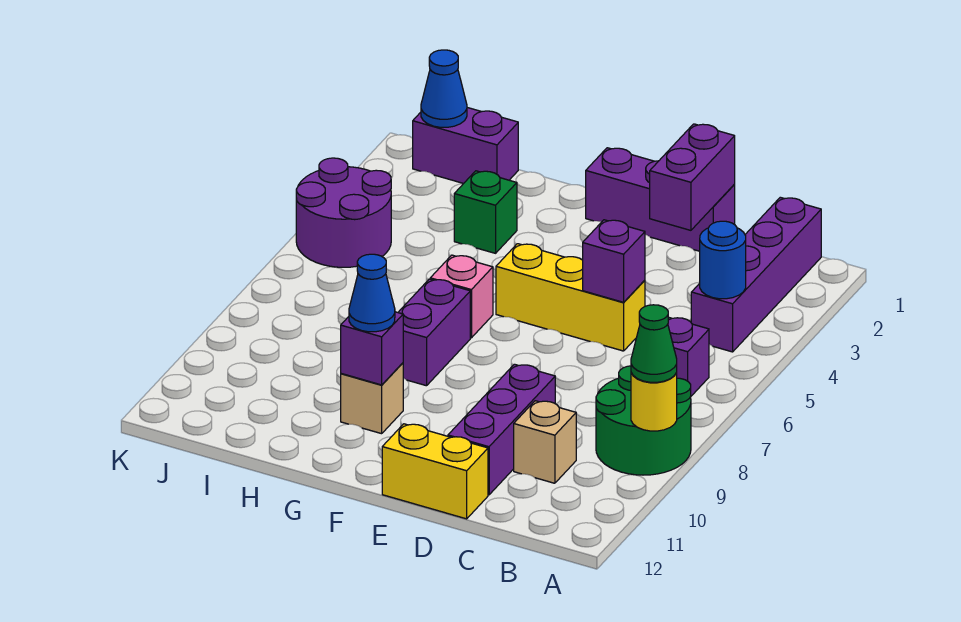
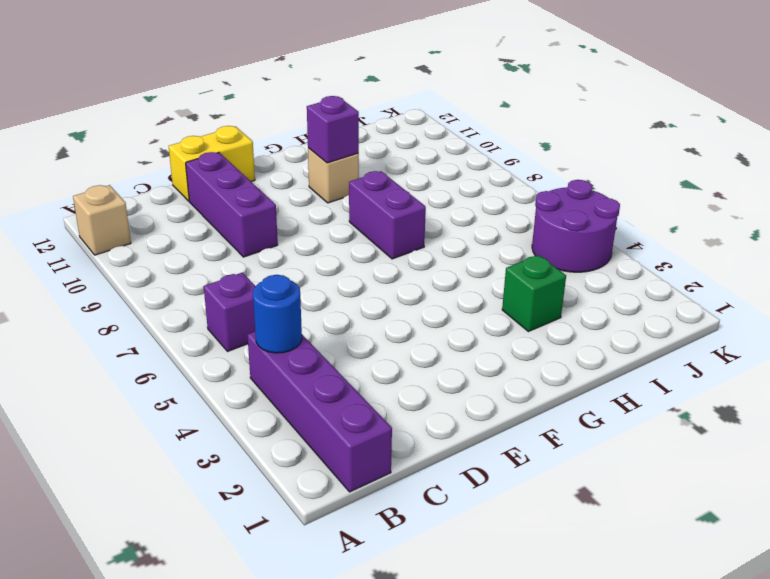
tan 1x1 brick [73,185,131,255] -> tan 1x1 brick moved to [514,401,576,483]
none -> green 2x2 round brick [596,366,691,475]
none -> purple 1x3 brick [586,148,735,251]
none -> yellow 1x3 brick [496,244,645,351]

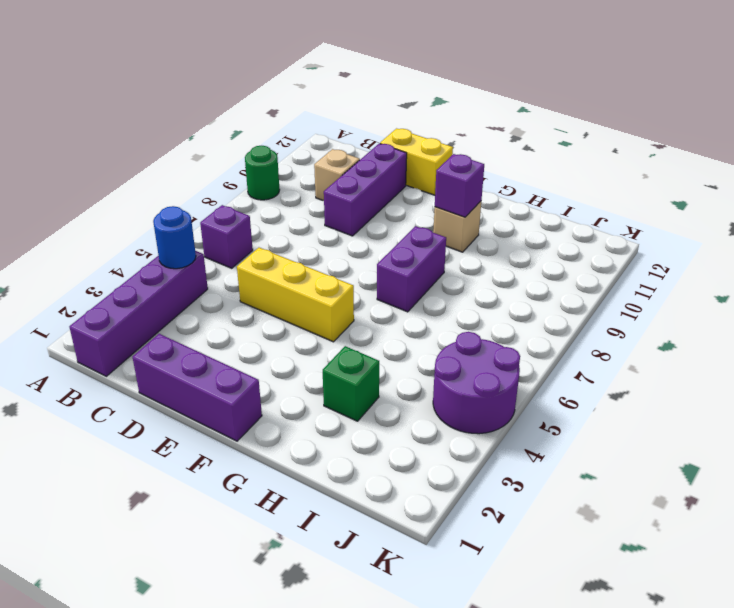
green 1x1 round brick [245,146,280,200] -> green 2x2 round brick [596,366,691,475]
none -> pink 1x1 brick [430,255,493,338]
none -> purple 1x2 brick [413,108,518,184]
none -> yellow 1x1 round brick [631,373,677,431]

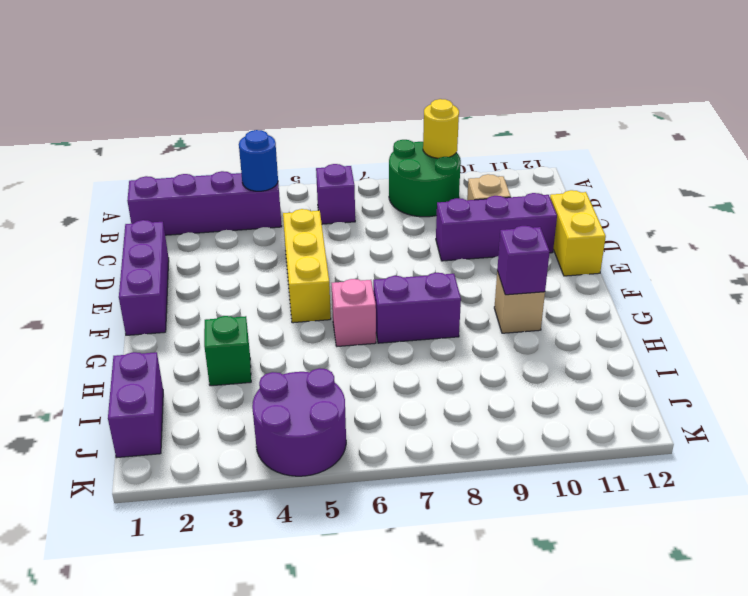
none -> purple 1x2 brick [650,124,735,230]
none -> purple 1x1 brick [583,220,645,302]
none -> blue 1x1 cone [421,50,467,127]

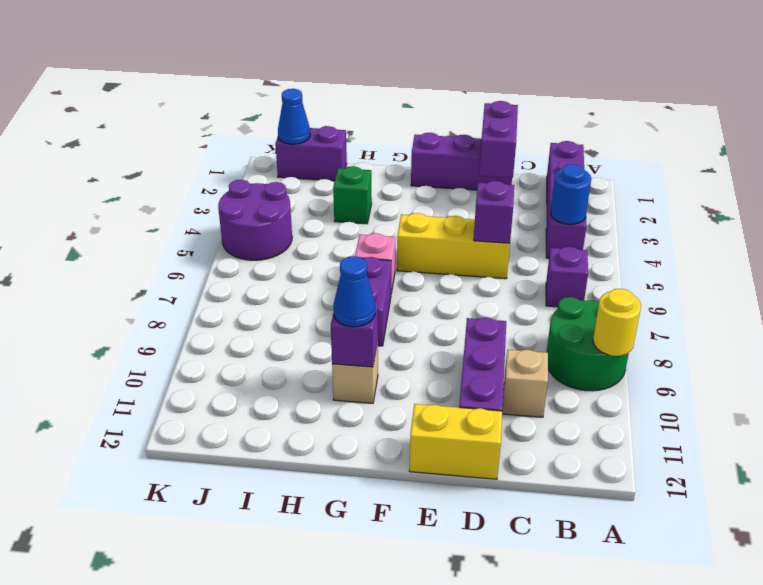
none -> green 1x1 cone [631,305,677,382]

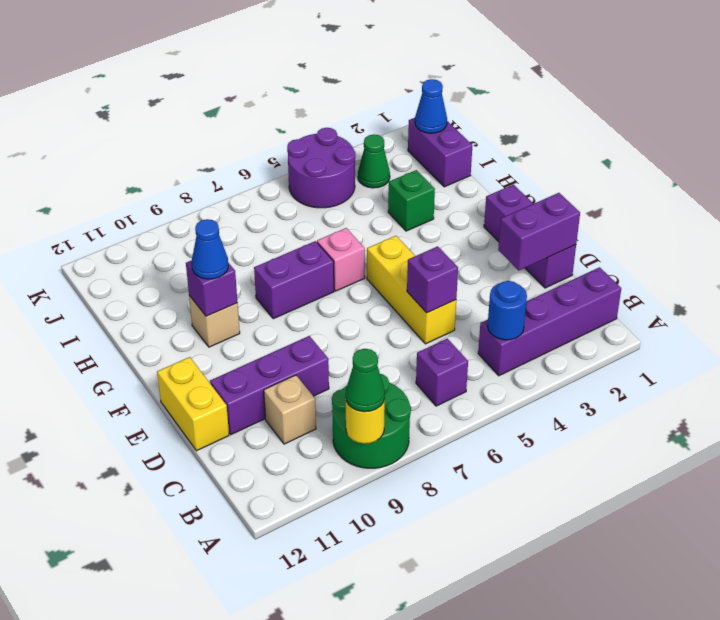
green 1x1 cone [358,134,390,188] -> none

